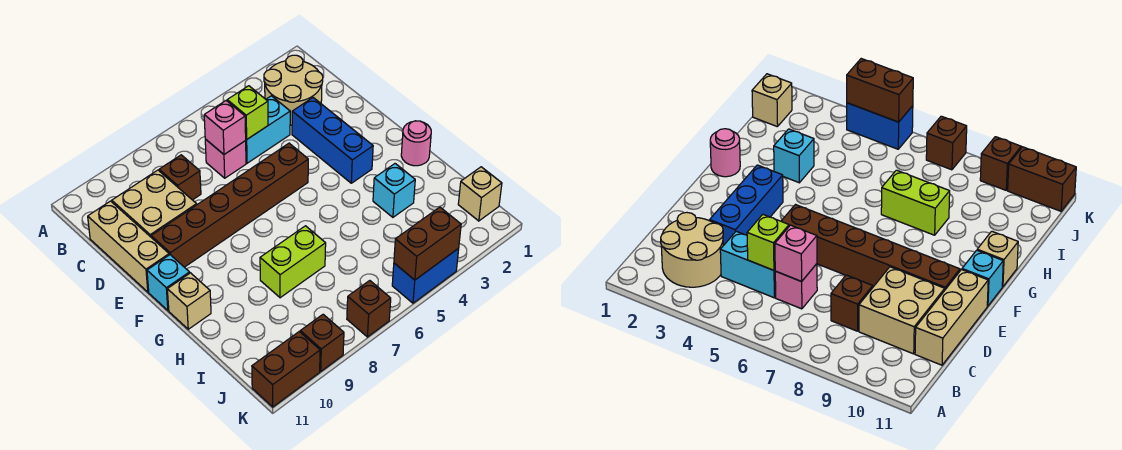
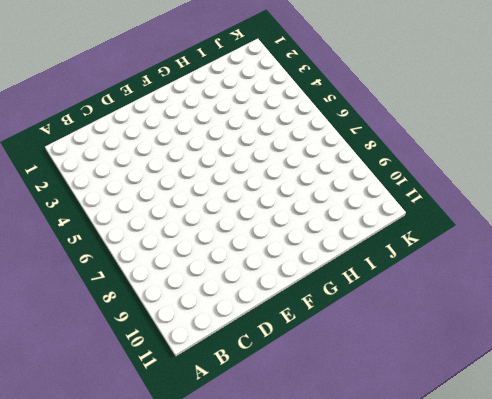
none -> tan 2x2 round brick [264,55,323,125]
none -> cyan 1x2 brick [245,96,290,163]
none -> pink 1x1 brick [205,139,246,178]

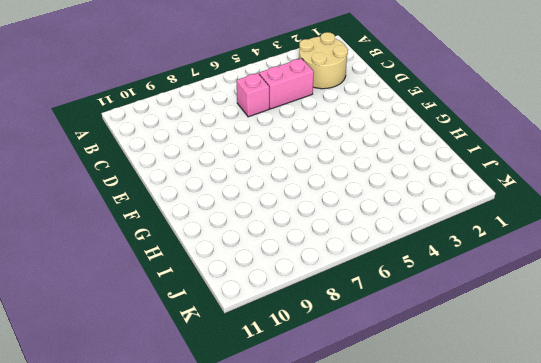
pink 1x2 brick [259,58,314,109] -> cyan 1x2 brick [245,96,290,163]
none -> brown 1x1 brick [159,155,201,200]
none -> tan 2x2 brick [112,170,197,237]
none -> tan 1x3 brick [88,201,169,292]

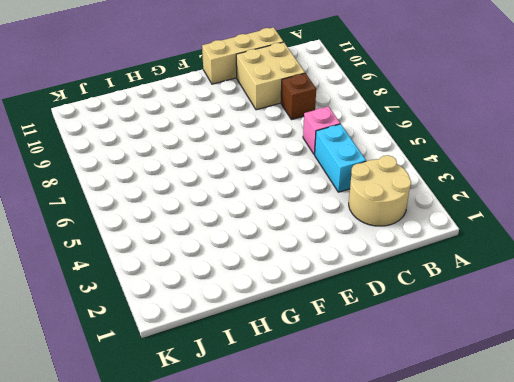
none -> blue 1x3 brick [292,98,373,183]
none -> brown 1x6 brick [151,143,308,267]
none -> cyan 1x1 brick [147,255,190,310]

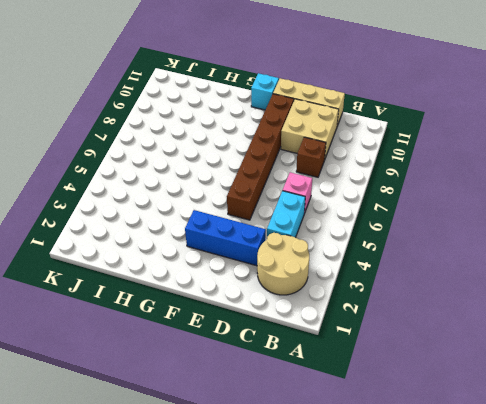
none -> pink 1x1 round brick [401,121,431,166]
none -> tan 1x1 brick [167,273,211,329]
none -> cyan 1x1 brick [373,164,415,217]

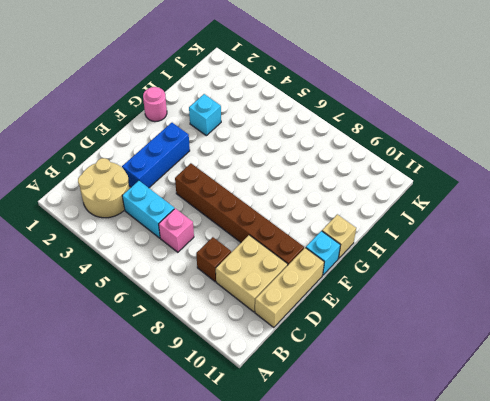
none -> lime 1x2 brick [260,226,326,298]
none -> tan 1x1 brick [458,167,502,221]
none -> blue 1x2 brick [392,248,459,303]

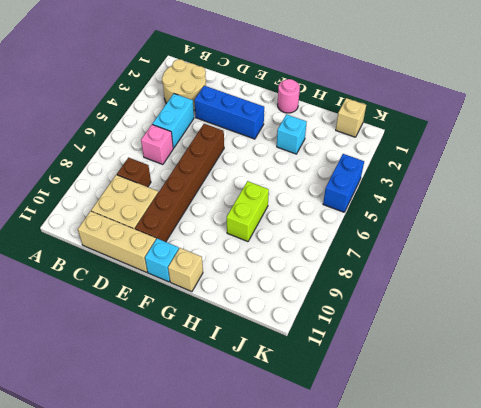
none -> brown 1x1 brick [347,281,391,337]
none -> brown 1x1 brick [300,314,344,371]
none -> brown 1x2 brick [252,332,320,407]

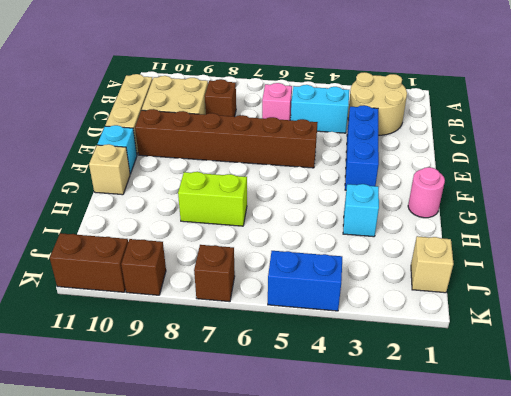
none -> lime 1x1 brick [227,86,268,139]
none -> pink 1x1 brick [204,101,246,154]
none -> brown 1x2 brick [394,207,461,280]

